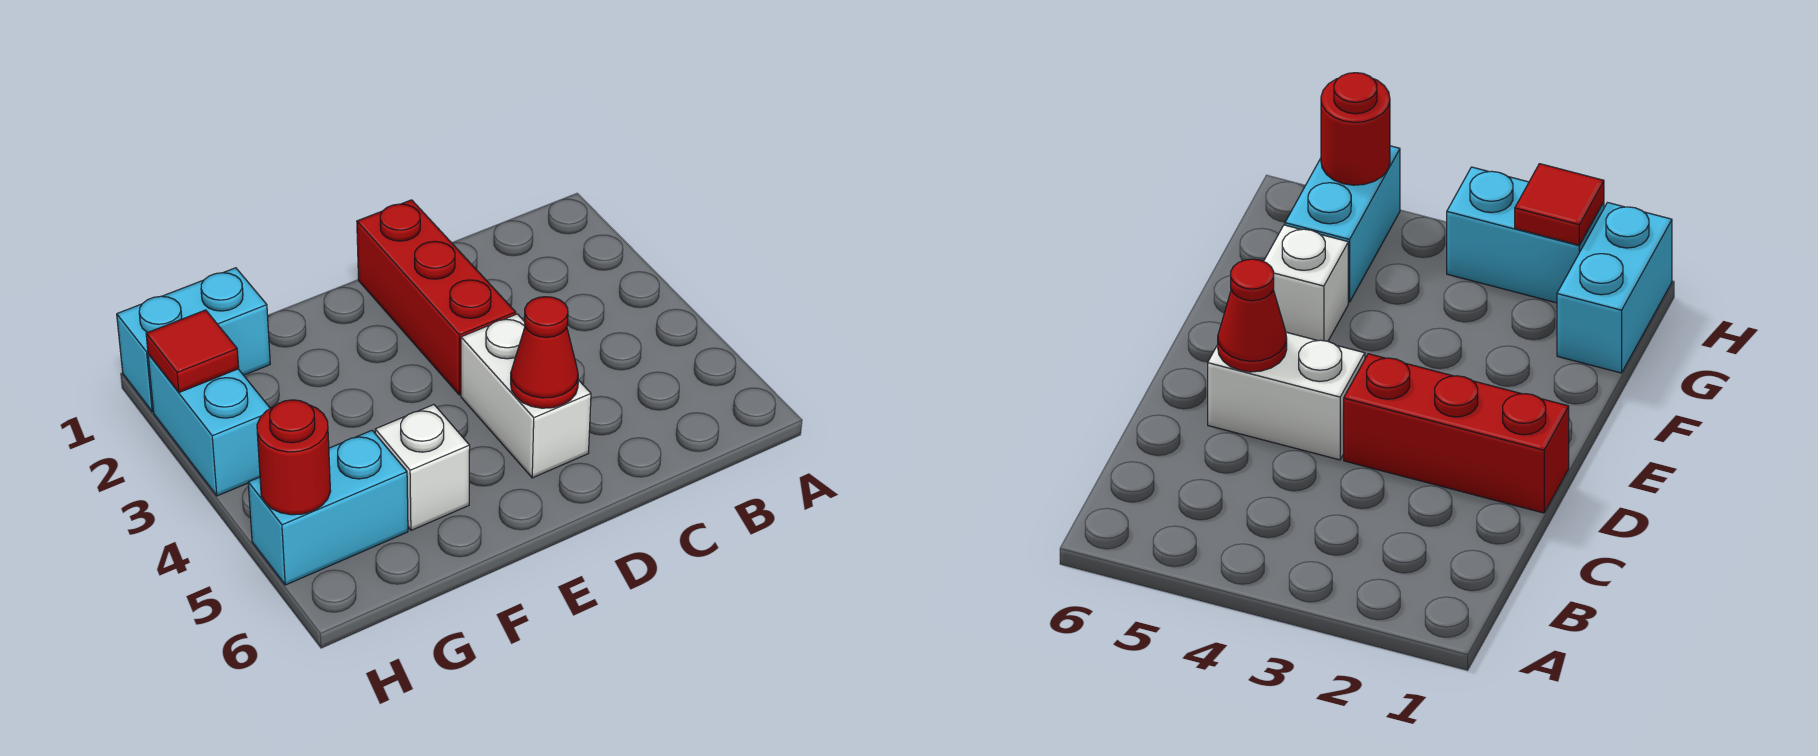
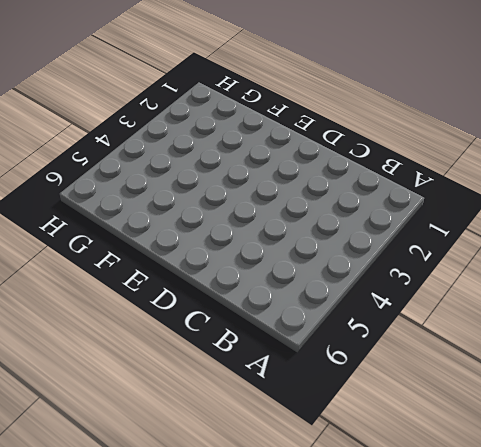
none -> red 1x3 brick [357,200,516,395]
none -> white 1x2 brick [461,314,591,478]

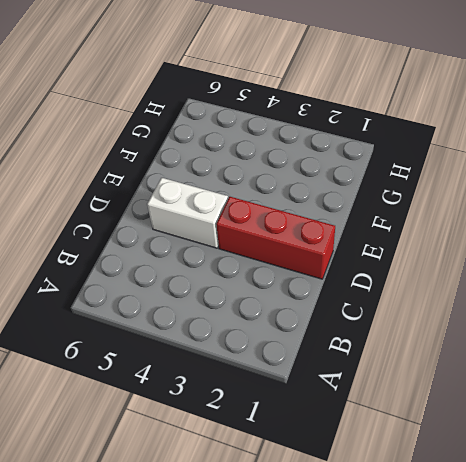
none -> white 1x1 brick [375,405,470,530]
none -> cyan 1x2 brick [117,268,270,412]

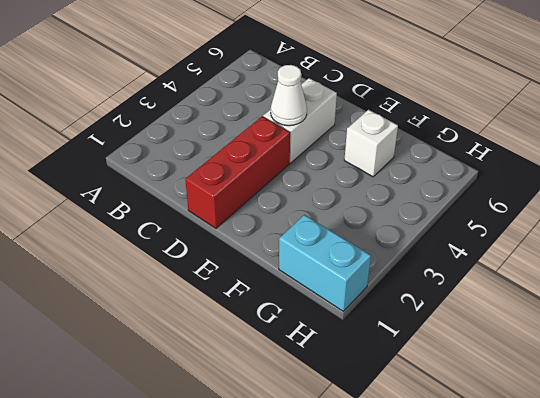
white 1x1 cone [271,65,307,126] -> none
none -> cyan 1x2 brick [248,430,408,585]
none -> cyan 1x2 brick [148,354,270,496]

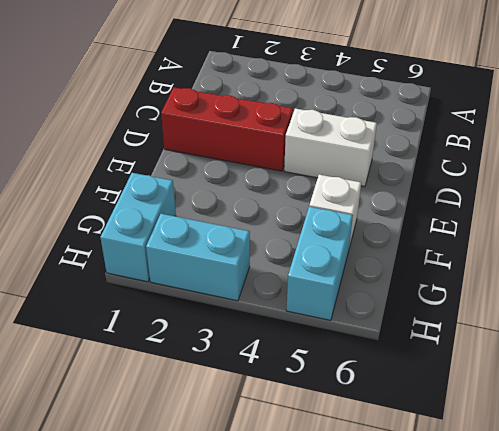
none -> red 1x1 cone [511,297,578,408]
none -> red 1x1 tile [146,310,239,392]

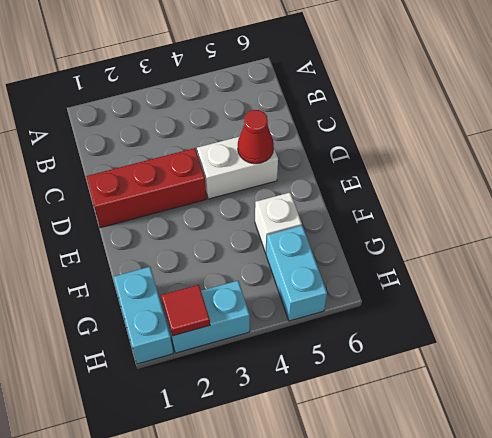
none -> red 1x1 round brick [257,400,331,515]

